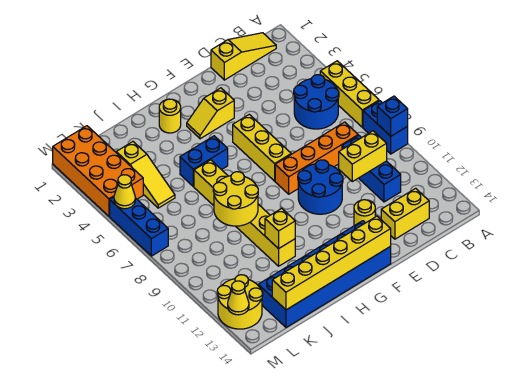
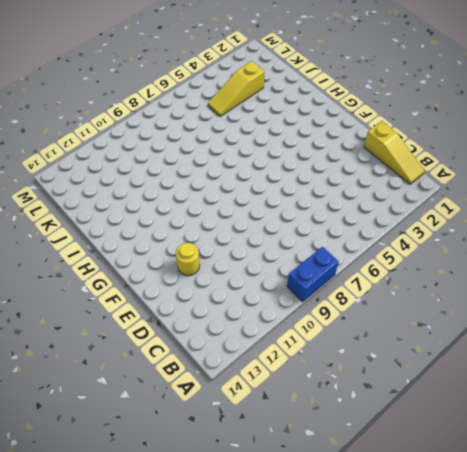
none -> yellow 1x3 brick [320,61,379,127]
none -> blue 2x2 round brick [294,75,339,129]
none -> orange 1x4 brick [275,122,358,194]

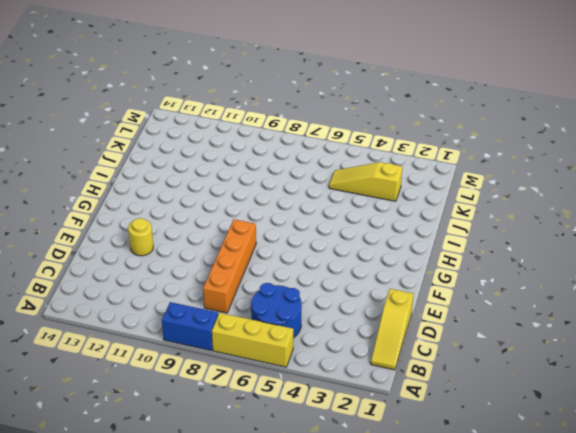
none -> blue 1x3 brick [342,135,401,202]
none -> yellow 1x2 brick [381,188,429,239]
none -> blue 2x2 round brick [298,160,343,214]

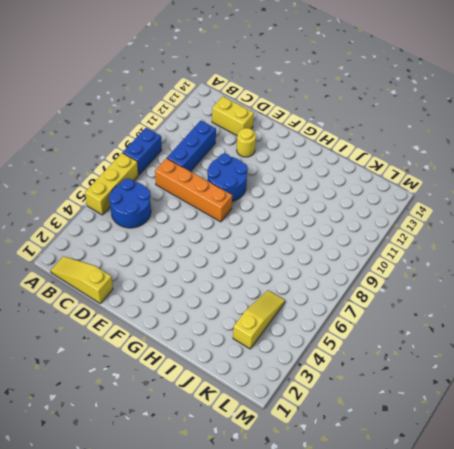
none -> yellow 1x2 slope [187,88,234,139]
none -> yellow 1x3 brick [233,114,291,181]
none -> blue 2x6 brick [258,221,391,327]

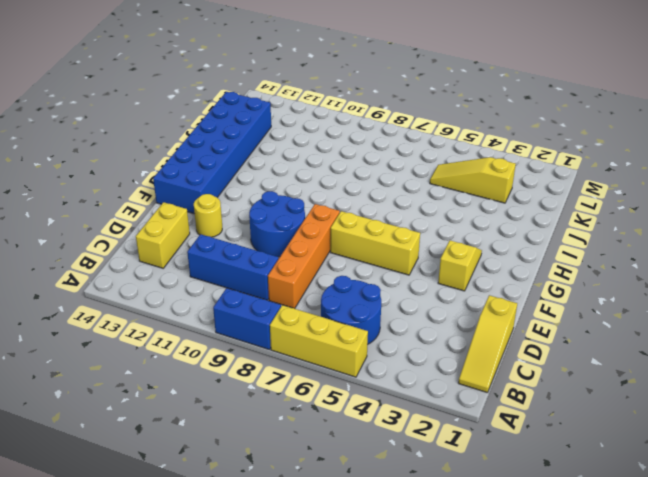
none -> yellow 1x1 round brick [159,99,181,133]
none -> blue 1x2 brick [180,136,228,187]
none -> yellow 1x6 brick [194,160,295,266]

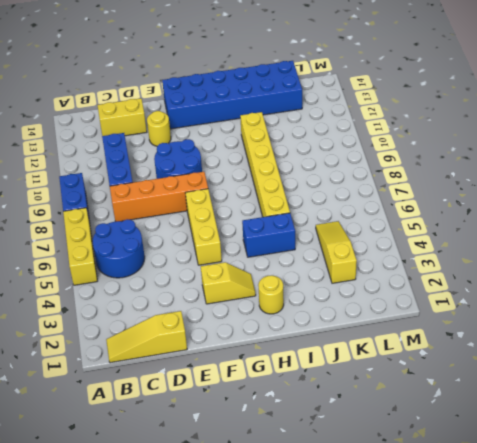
none -> orange 2x4 brick [53,126,143,216]
none -> yellow 2x2 round brick [217,275,263,329]
none -> blue 1x3 brick [110,197,168,256]

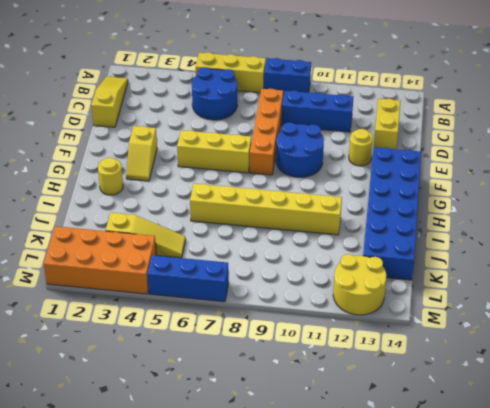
none -> blue 1x2 brick [180,136,228,187]
none -> blue 1x1 brick [377,96,408,136]
none -> yellow 1x2 brick [339,131,387,182]

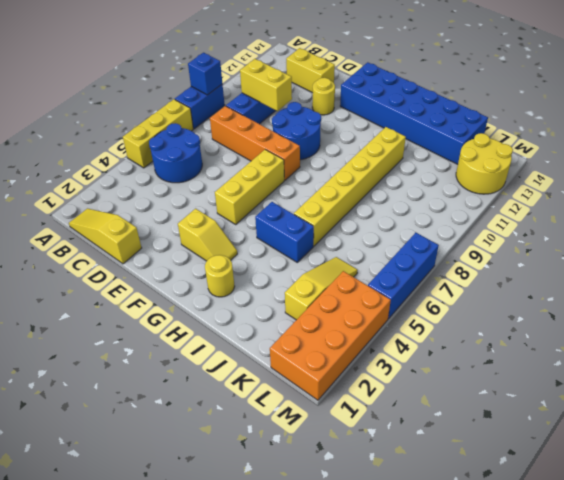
none -> yellow 1x6 brick [272,216,391,310]
none -> yellow 2x2 round brick [213,172,258,226]
none -> yellow 1x1 brick [265,208,295,249]

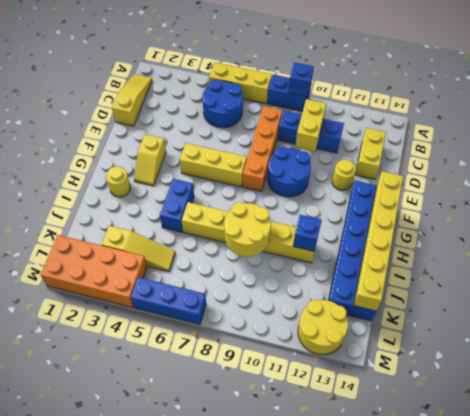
blue 1x1 brick [293,215,322,252] -> yellow 1x1 brick [265,208,295,249]
none -> yellow 1x1 cone [114,175,135,209]
none -> yellow 1x1 cone [228,281,249,315]

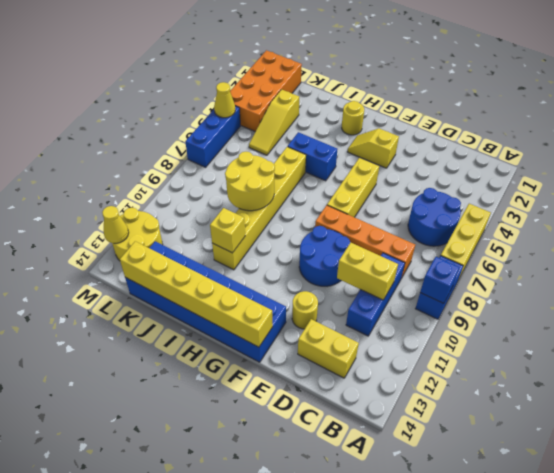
none -> yellow 1x3 slope [211,33,276,80]

